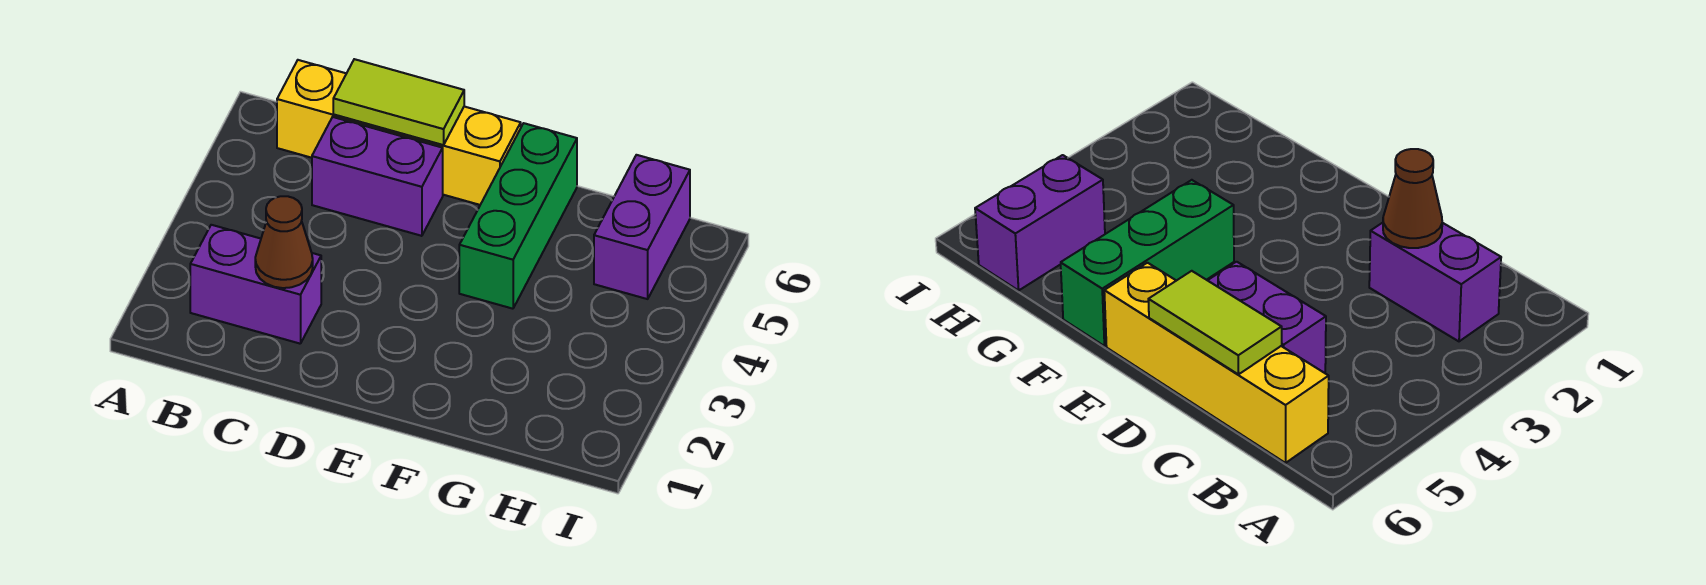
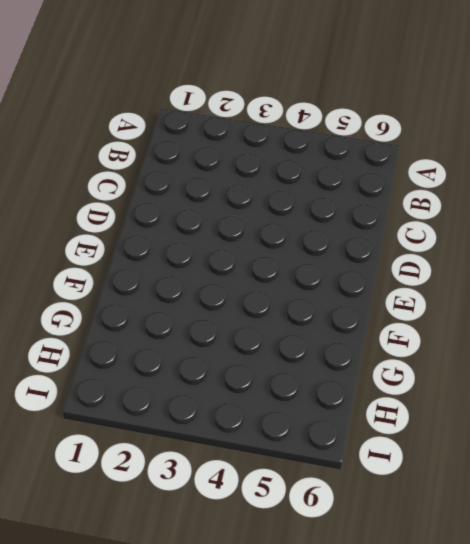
none -> purple 1x2 brick [190,225,321,344]
none -> yellow 1x4 brick [277,60,521,205]

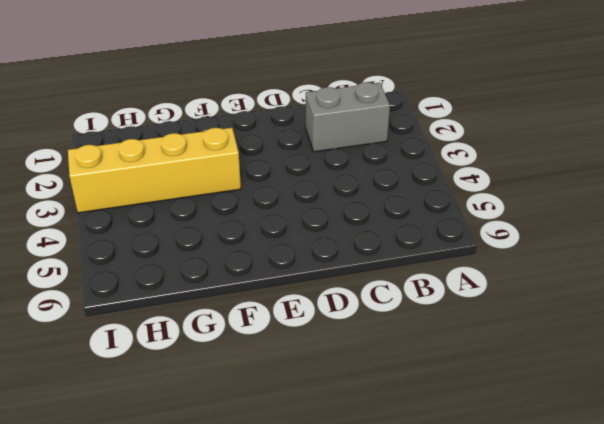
grey 1x2 brick [306,82,390,152] -> purple 1x2 brick [190,225,321,344]
yellow 1x4 brick [68,128,241,213] -> yellow 1x4 brick moved to [277,60,521,205]
none -> purple 1x2 brick [312,117,443,236]
none -> green 1x3 brick [459,123,577,309]

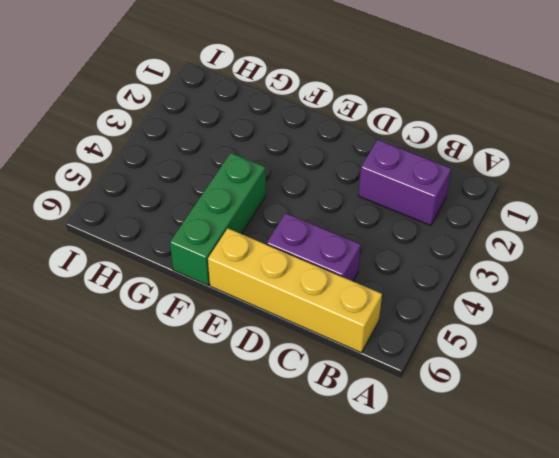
none -> purple 1x2 brick [594,155,690,299]
none -> brown 1x1 cone [255,196,313,288]

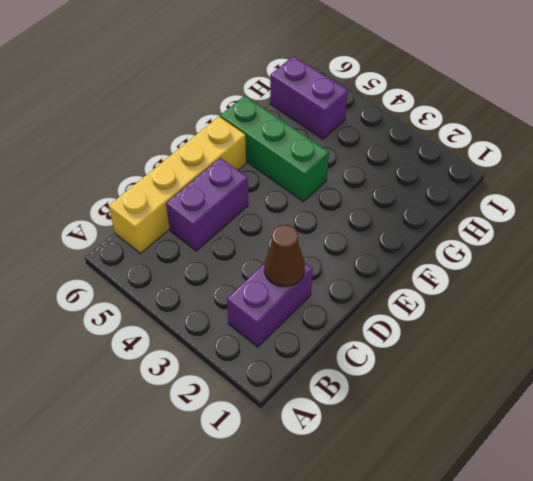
none -> lime 1x2 tile [333,59,464,145]

